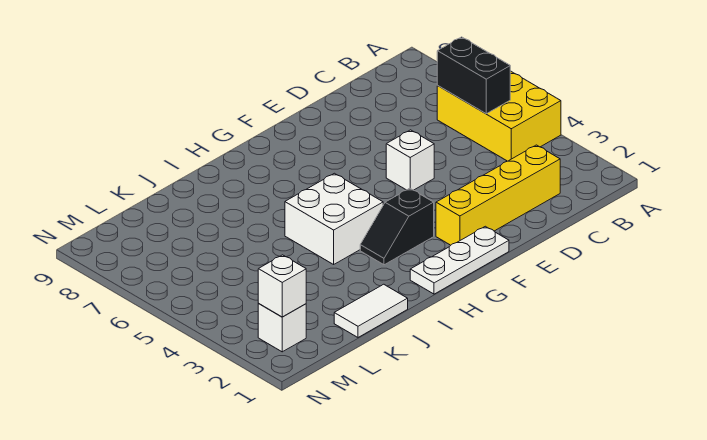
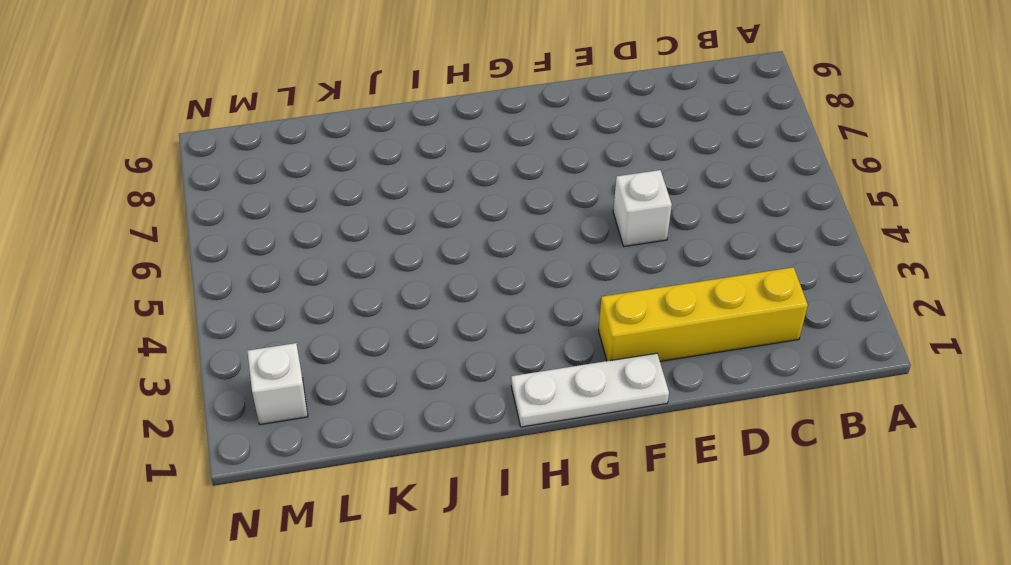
none -> yellow 2x3 brick [437,71,561,161]
none -> black 1x2 slope [360,188,434,265]

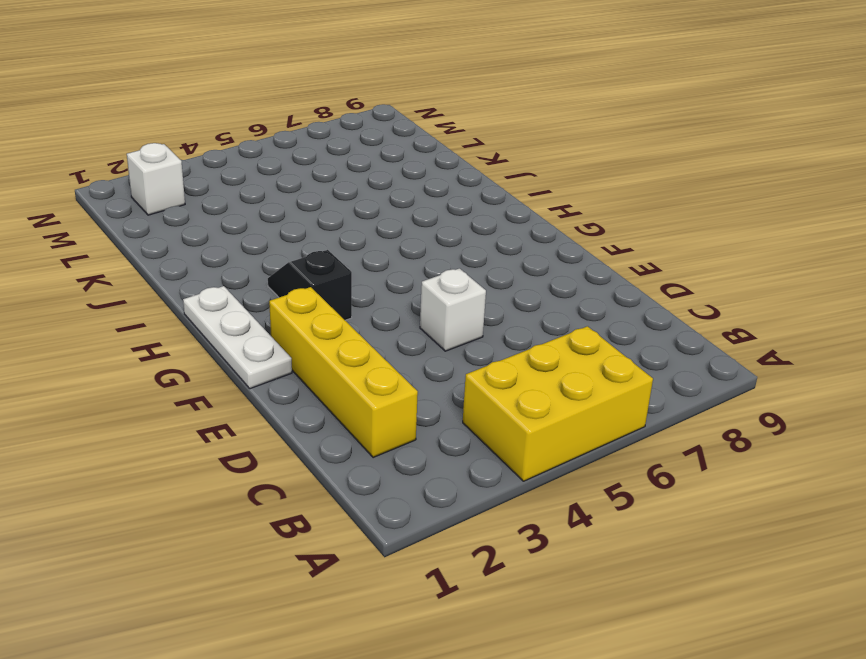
none -> white 2x2 brick [285,173,383,264]
none -> white 1x2 tile [334,284,408,337]

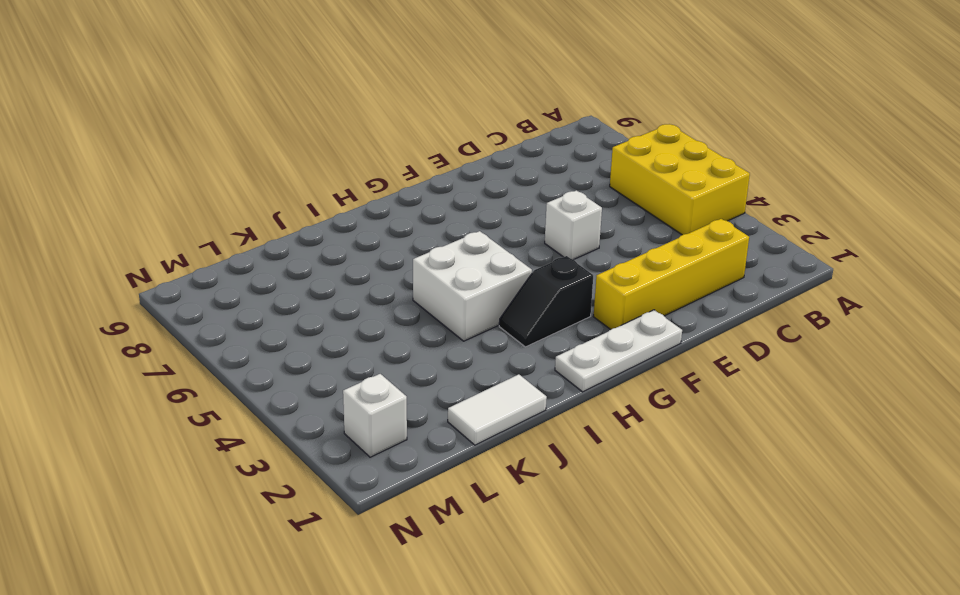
none -> black 1x2 brick [437,37,510,114]
none -> white 1x1 brick [258,255,306,317]

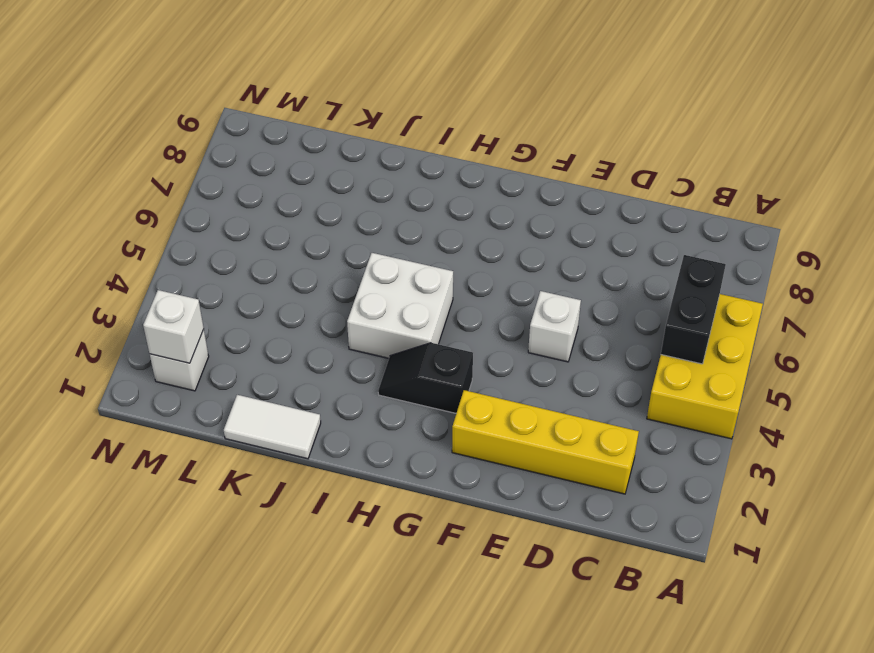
none -> white 1x3 plate [410,226,509,294]

